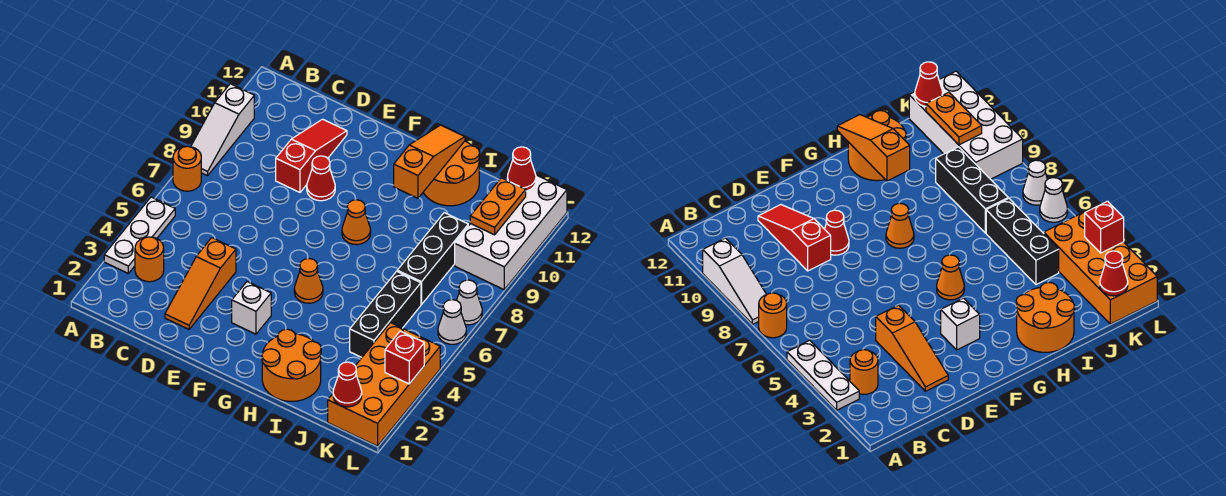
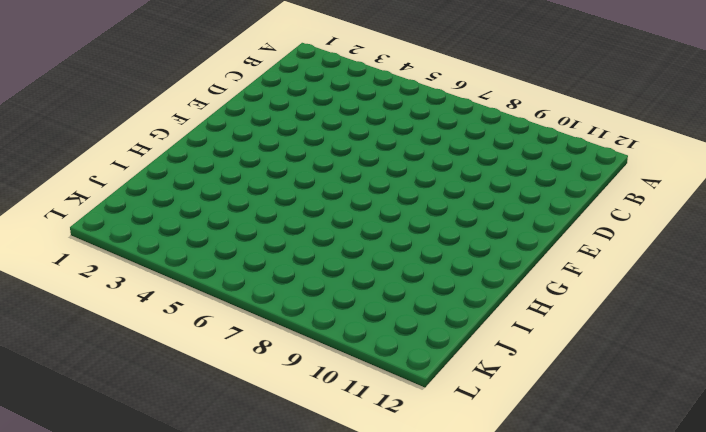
none -> white 1x3 plate [104,197,175,273]
none -> orange 1x1 round brick [173,146,201,191]
none -> white 1x3 slope [191,84,254,176]

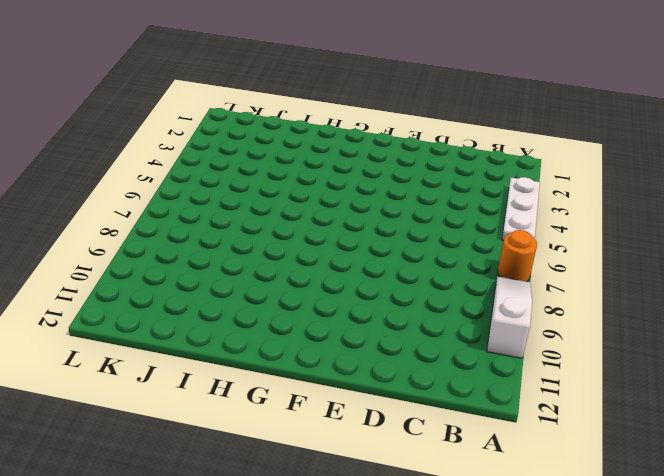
none -> orange 1x1 round brick [135,237,164,282]
none -> orange 1x3 slope [165,238,236,329]
none -> red 1x3 slope [276,119,347,192]

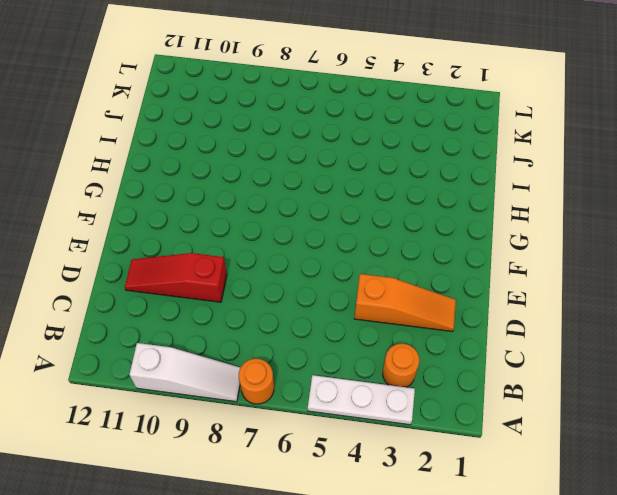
none -> red 1x1 cone [307,156,335,201]
none -> white 1x1 brick [232,282,271,334]
none -> orange 1x1 cone [294,259,323,303]

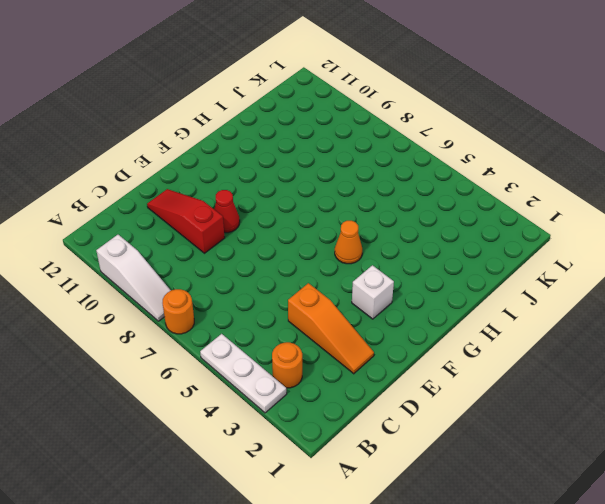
none -> orange 1x1 cone [342,200,371,245]
none -> orange 2x2 round brick [262,329,321,401]
none -> orange 2x2 round brick [423,141,480,206]

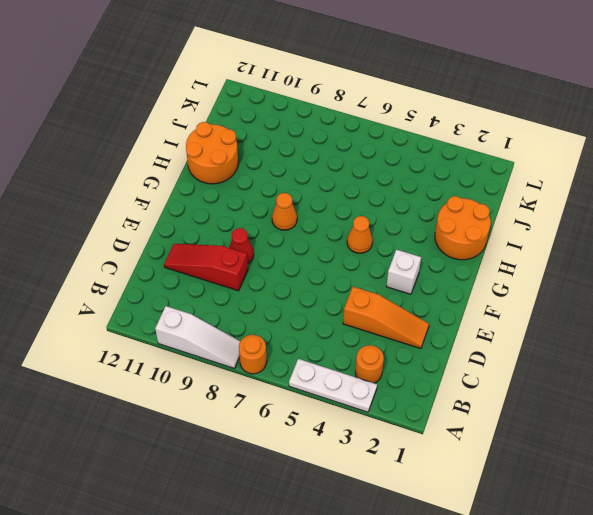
none -> black 1x3 brick [350,271,421,357]
none -> black 1x3 brick [397,213,468,305]
none -> orange 2x4 brick [328,323,440,446]

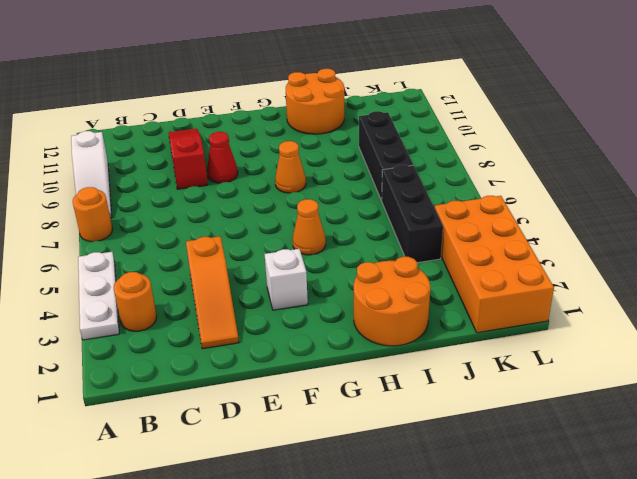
none -> white 2x4 brick [455,175,567,289]
none -> white 1x1 cone [438,300,466,344]
none -> white 1x1 cone [457,280,482,325]

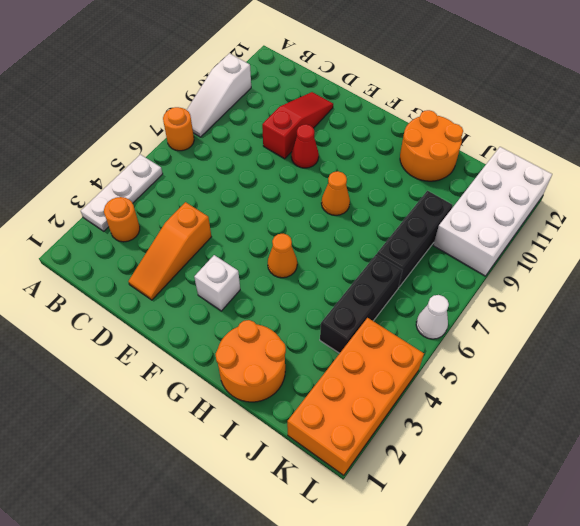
none -> white 1x1 cone [457,280,482,325]
none -> orange 1x3 slope [394,125,465,198]
none -> red 1x1 cone [333,362,362,407]

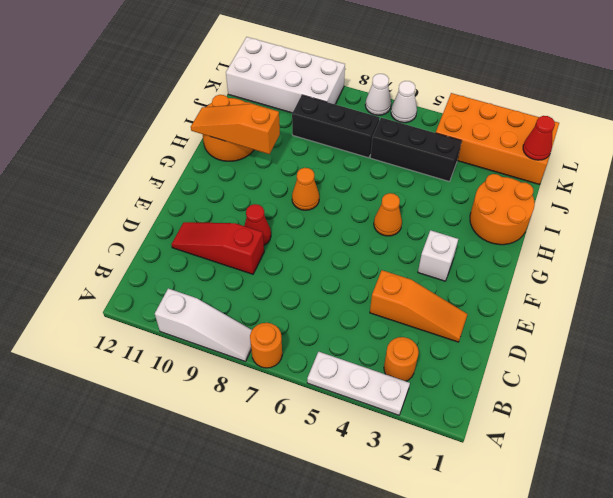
none -> orange 1x2 plate [470,178,526,235]
none -> red 1x1 cone [507,147,536,191]
none -> red 1x1 brick [385,331,424,384]

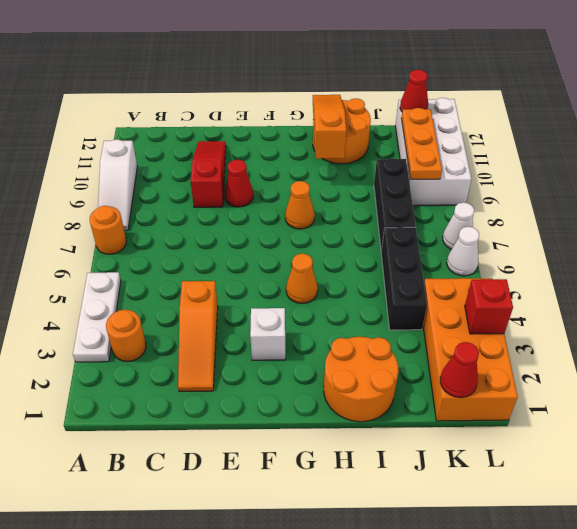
orange 1x3 plate [401,108,442,179] -> orange 1x2 plate [470,178,526,235]

